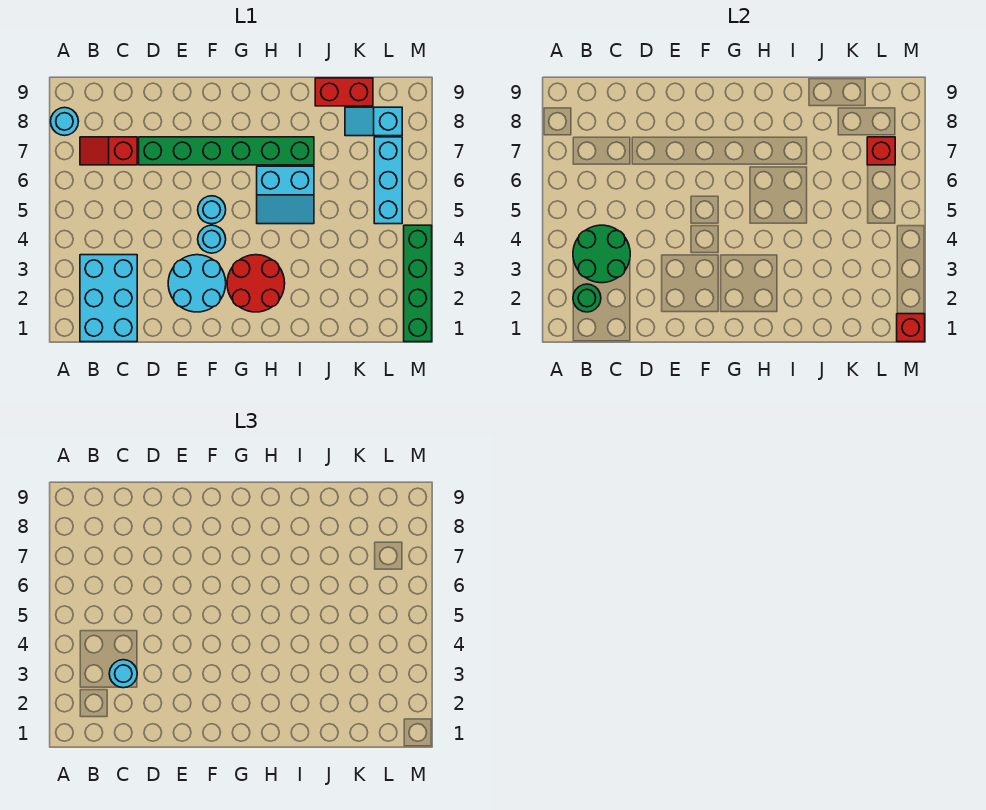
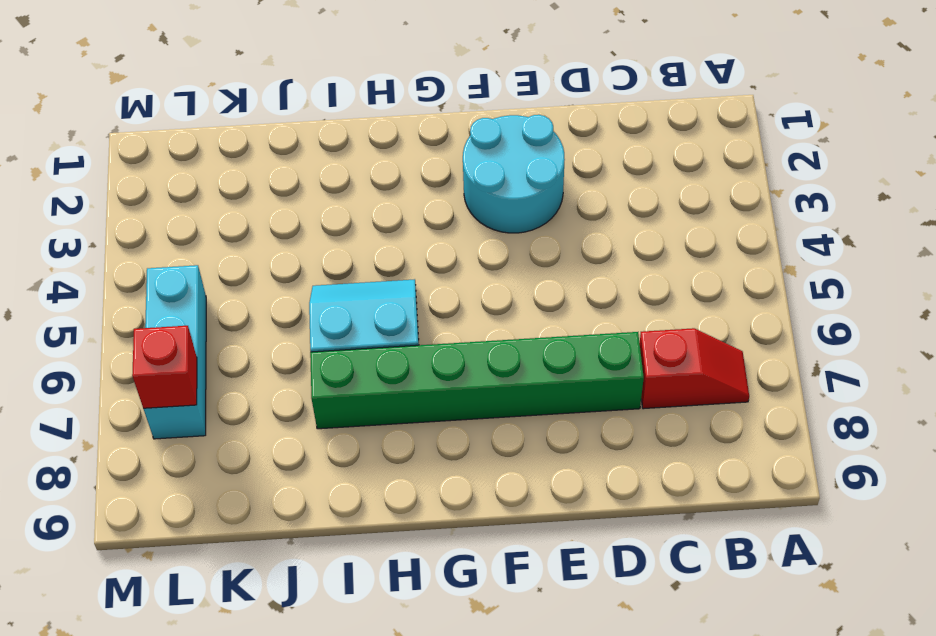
none -> cyan 1x1 round brick [51,108,78,135]
none -> cyan 2x3 brick [80,255,137,342]
none -> cyan 1x1 round brick [198,225,226,253]

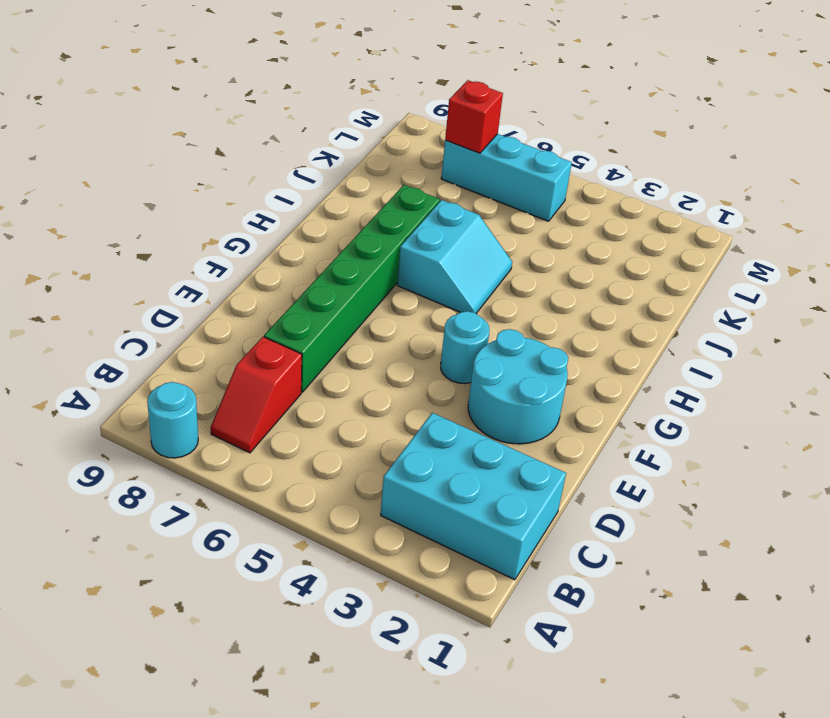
none -> cyan 1x1 round brick [198,196,226,224]
none -> red 2x2 round brick [227,255,285,312]
none -> red 1x2 brick [315,78,373,106]

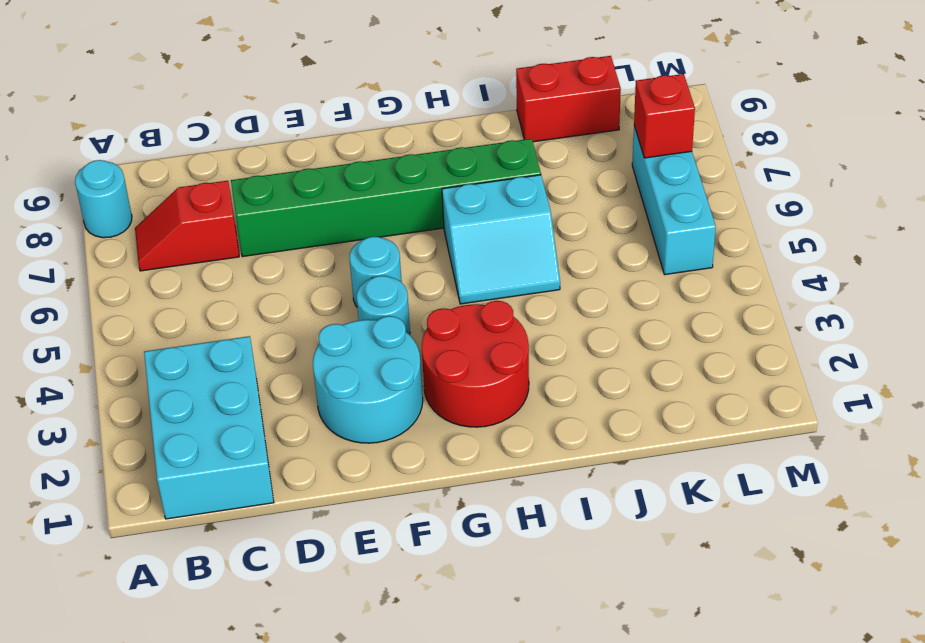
none -> cyan 1x2 slope [345,107,402,136]
none -> green 1x4 brick [404,225,432,342]
none -> green 1x1 round brick [573,284,601,312]

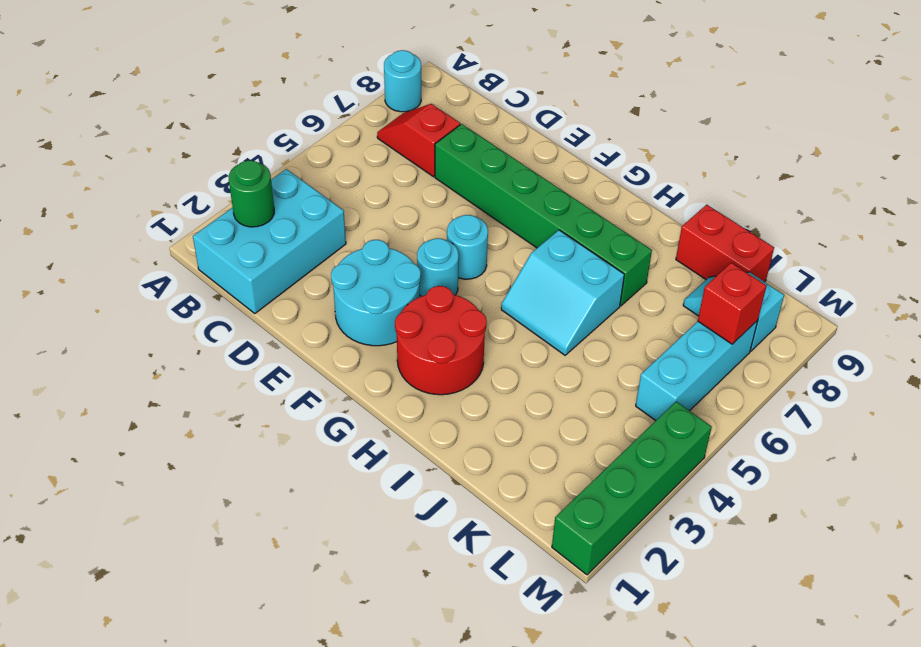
none -> green 2x2 round brick [573,225,630,283]
none -> red 1x1 brick [897,314,925,342]
none -> cyan 1x1 round brick [109,660,137,688]

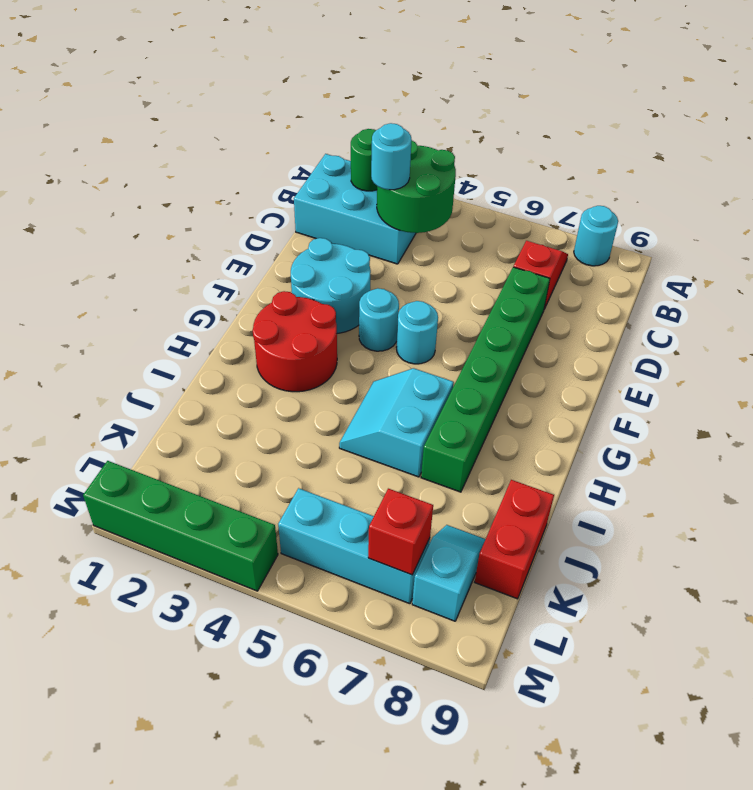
none -> red 1x1 brick [897,314,925,342]

